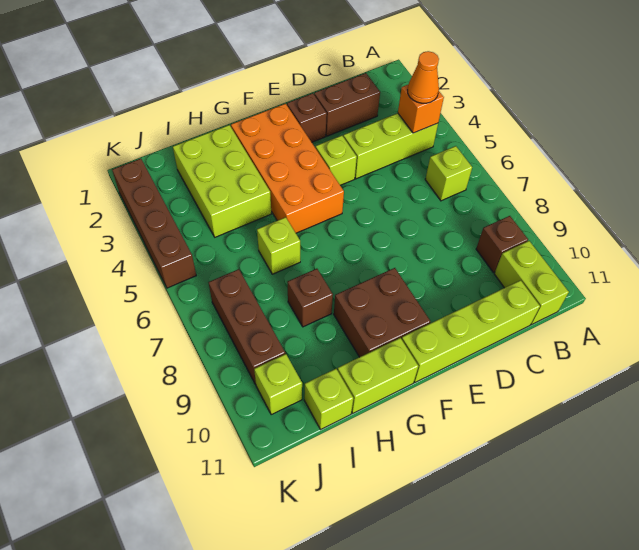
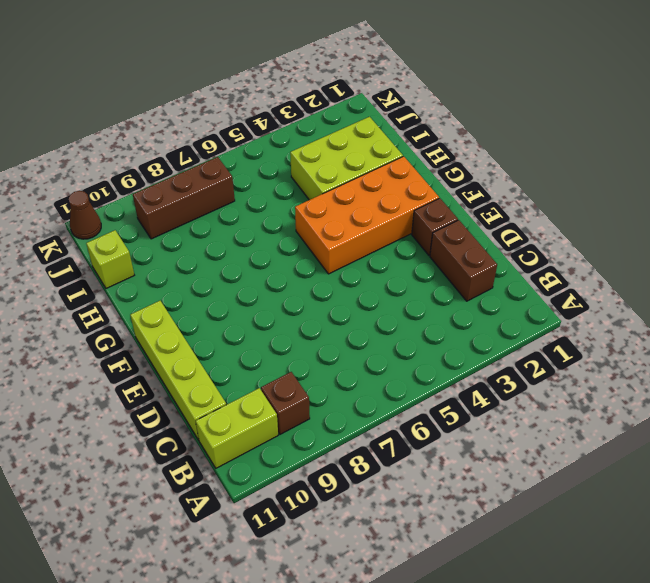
brown 1x1 cone [69,191,101,239] -> none
none -> lime 1x3 brick [343,113,438,179]
none -> lime 1x1 brick [425,146,472,201]
none -> lime 1x1 brick [316,136,357,185]

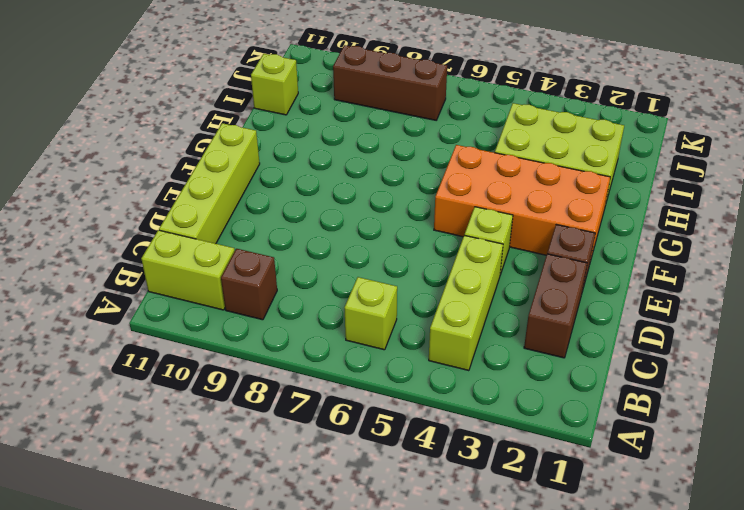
none -> brown 2x2 brick [334,268,430,357]
none -> lime 1x2 brick [338,338,418,413]
none -> lime 1x1 brick [257,217,300,274]

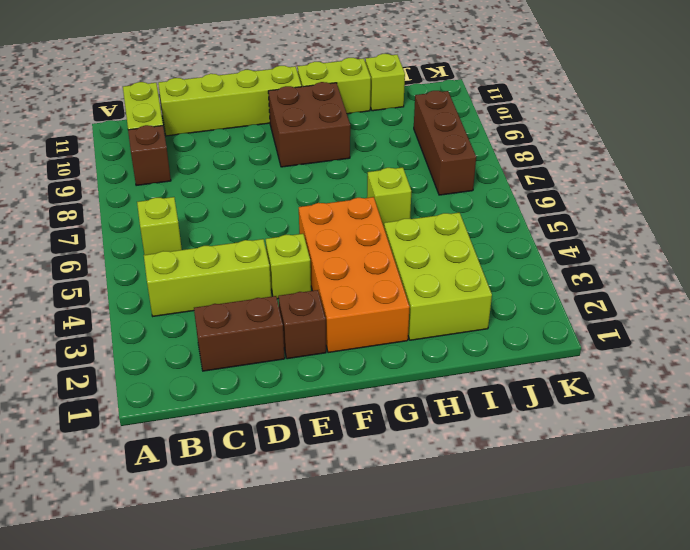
none -> brown 1x1 brick [287,269,333,327]
none -> lime 1x1 brick [254,354,302,415]
none -> brown 1x4 brick [112,159,196,288]

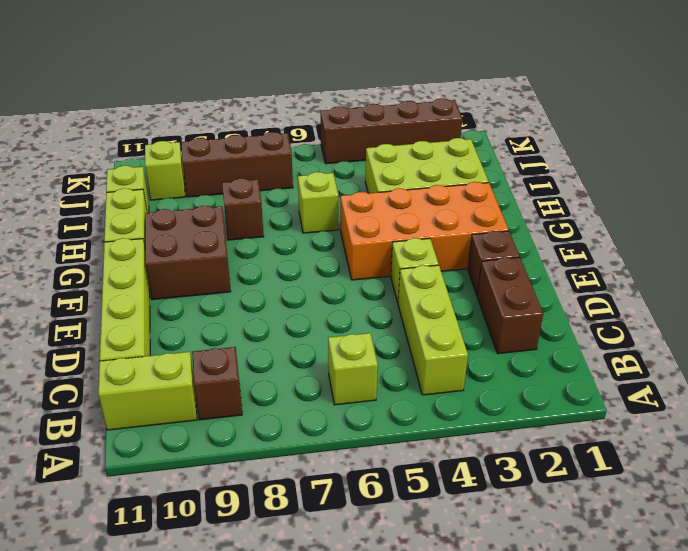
none -> orange 1x1 brick [398,85,444,133]
none -> orange 1x1 cone [408,51,439,103]

